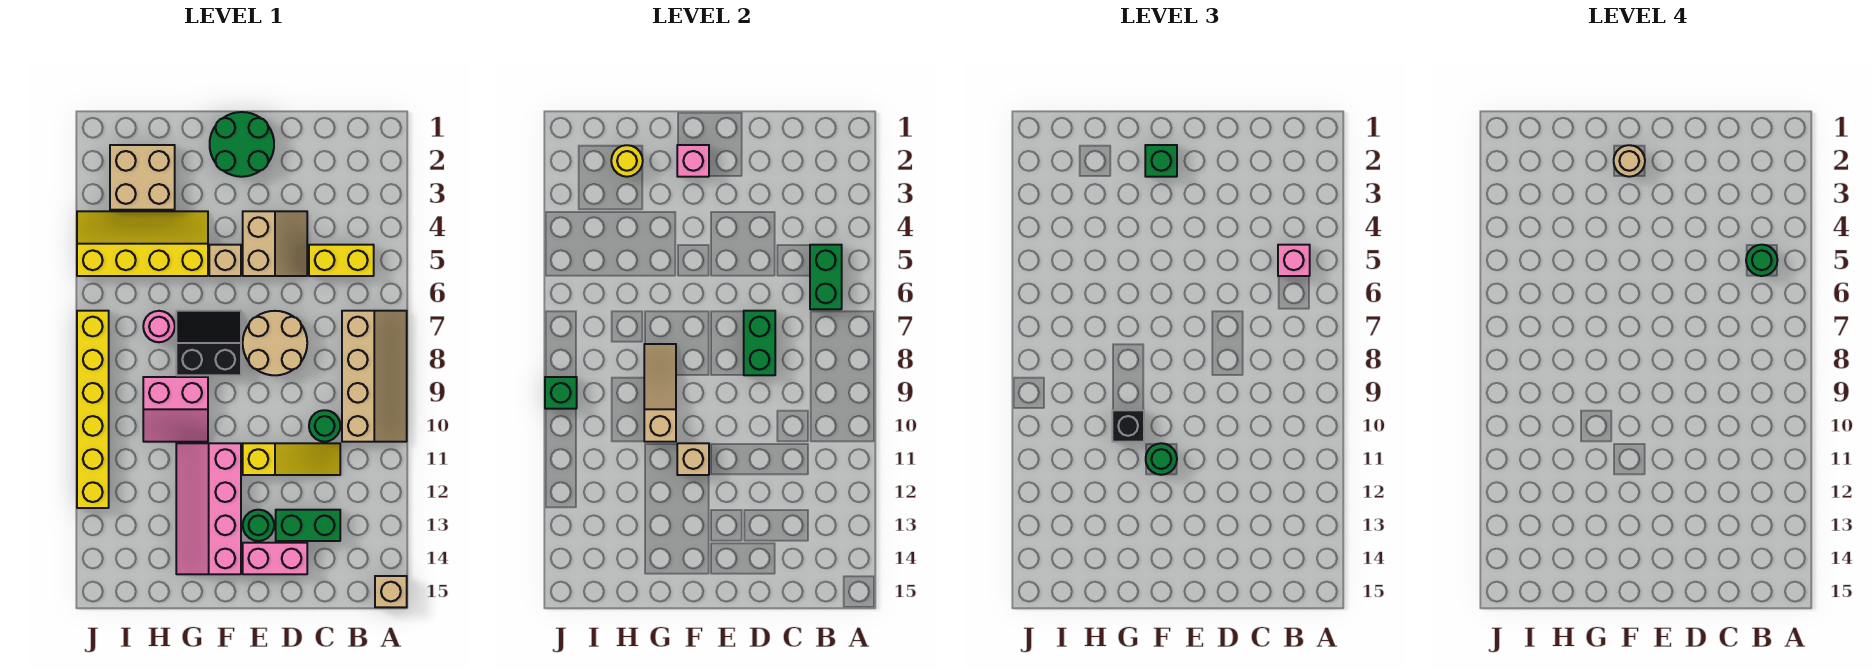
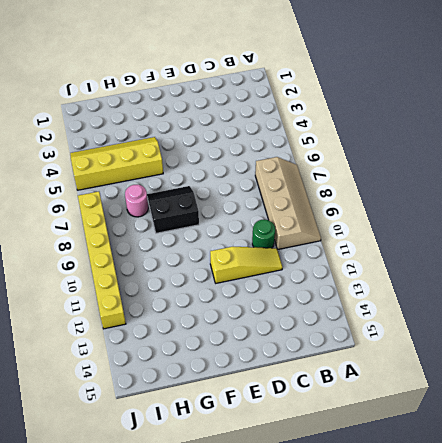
none -> tan 1x1 brick [375,576,407,607]
none -> yellow 1x2 brick [309,245,374,276]
none -> green 1x2 brick [276,510,340,541]
none -> tan 2x2 slope [243,211,307,276]

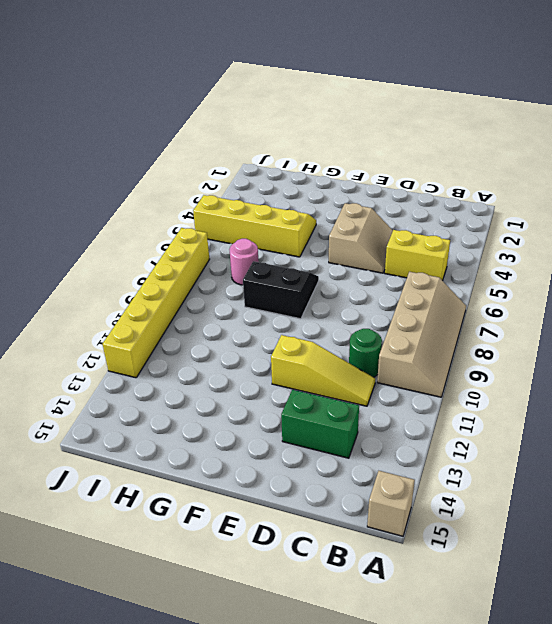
none -> tan 2x2 round brick [243,311,307,375]
none -> pink 1x2 brick [243,543,307,574]
none -> green 2x2 round brick [210,112,274,177]
none -> green 1x1 round brick [243,510,274,541]

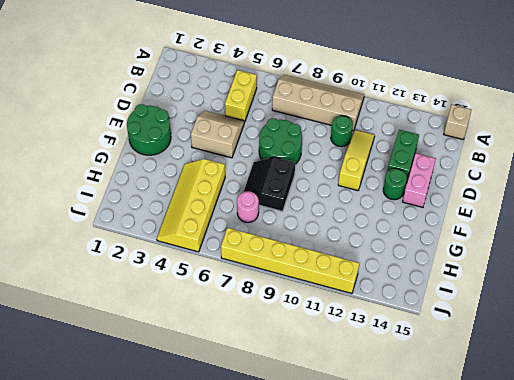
green 2x2 round brick [259,118,302,164] -> tan 2x2 round brick [243,311,307,375]
none -> tan 1x1 brick [209,245,241,276]
none -> pink 2x4 slope [176,443,241,574]
none -> pink 2x2 slope [143,377,208,442]
none -> tan 2x2 brick [110,145,175,210]

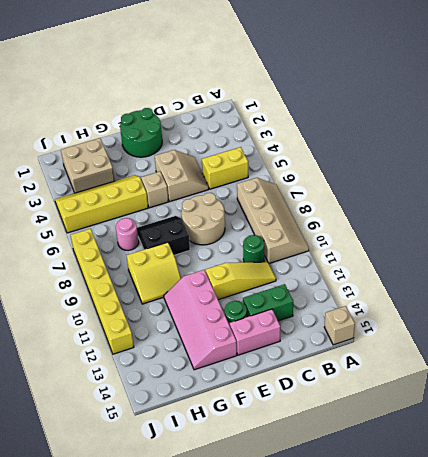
yellow 2x2 slope [127,242,181,304] -> pink 2x2 slope [143,377,208,442]
none -> green 1x2 brick [810,245,842,309]
none -> green 1x2 brick [744,311,775,375]
none -> pink 1x1 brick [677,145,709,177]
none -> tan 1x1 brick [677,443,709,475]

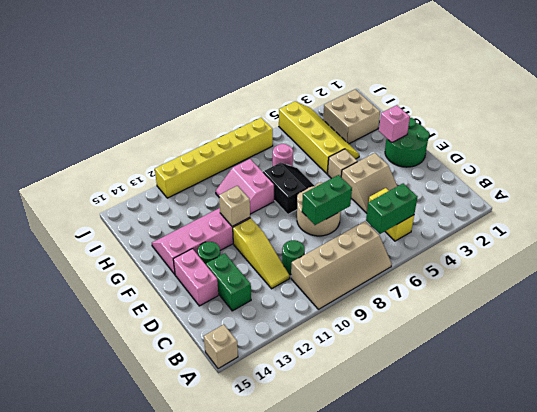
none -> tan 1x3 slope [644,344,676,442]
none -> yellow 1x1 round brick [611,145,643,177]
none -> green 1x1 brick [545,377,577,409]
none -> pink 1x1 brick [1278,245,1310,276]

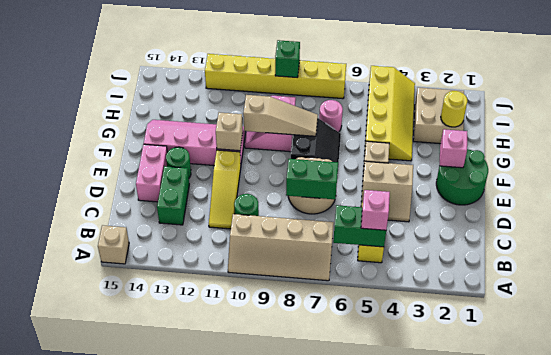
none -> green 1x1 brick [1145,145,1177,177]
none -> green 1x1 round brick [1146,443,1177,475]
none -> black 1x1 brick [1112,410,1144,442]
none -> green 1x1 round brick [1746,245,1778,276]

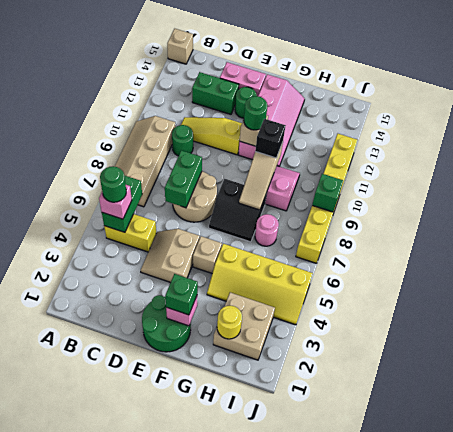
none -> tan 1x1 round brick [1614,145,1645,177]

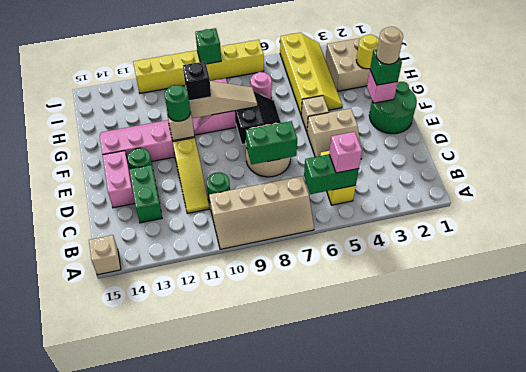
none -> green 1x1 round brick [1746,245,1778,276]

